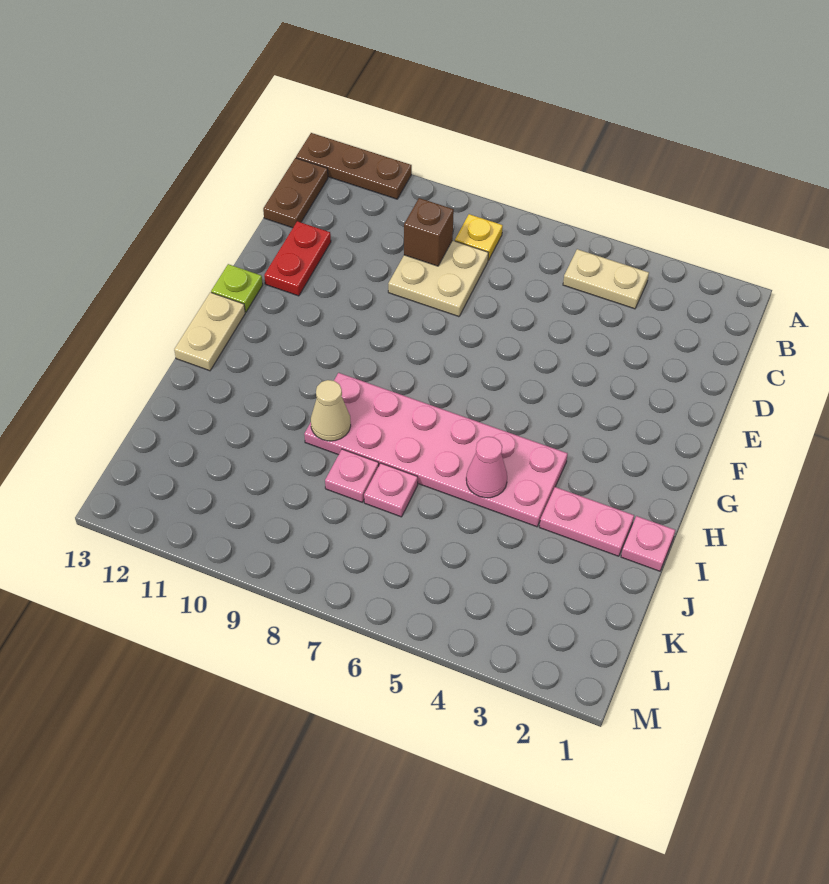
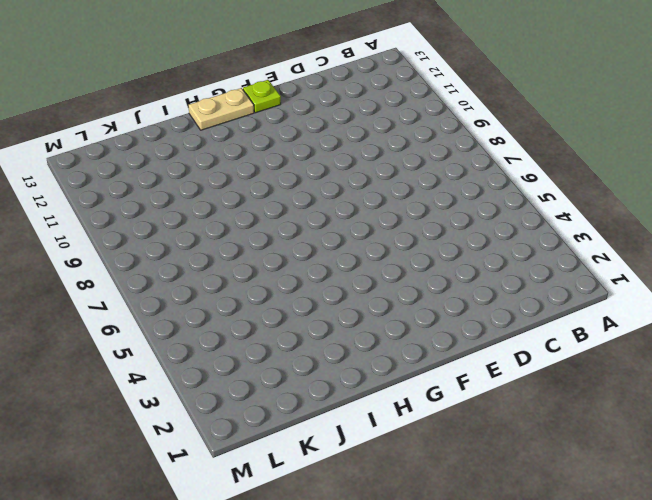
none -> brown 1x3 plate [296,133,412,199]
none -> tan 1x2 plate [563,249,649,309]
none -> yellow 1x1 plate [455,214,503,261]

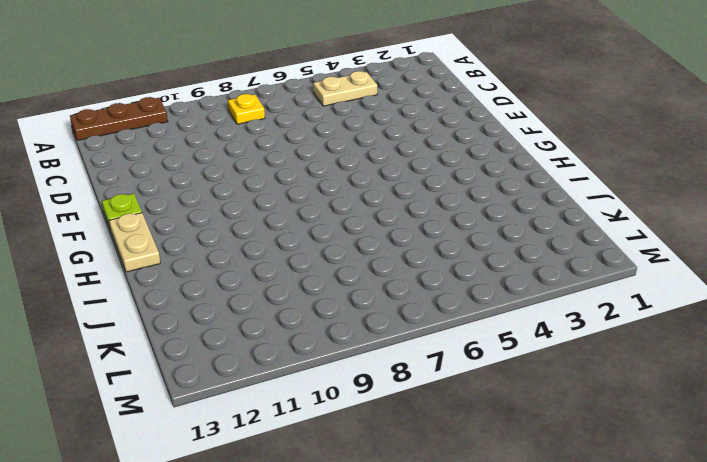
none -> brown 1x2 plate [263,158,328,228]
none -> tan 2x2 plate [388,240,488,317]
none -> red 1x2 plate [264,221,331,296]

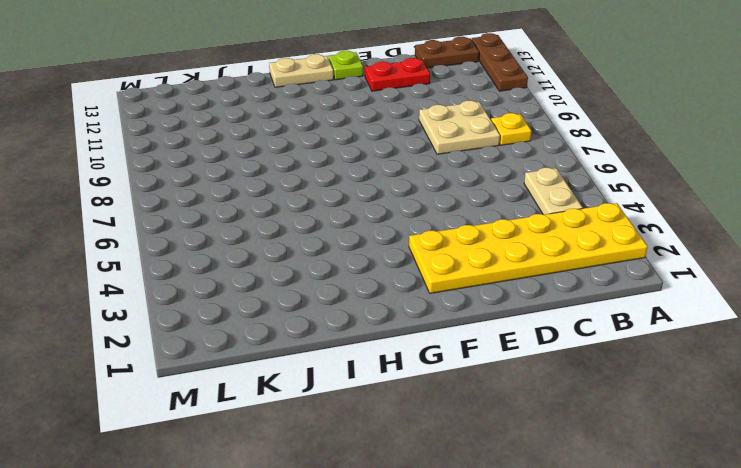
yellow 2x6 plate [409,203,648,293] -> none
none -> pink 2x6 plate [304,373,568,527]
none -> pink 1x1 plate [621,516,675,571]
none -> pink 1x2 plate [539,487,634,556]

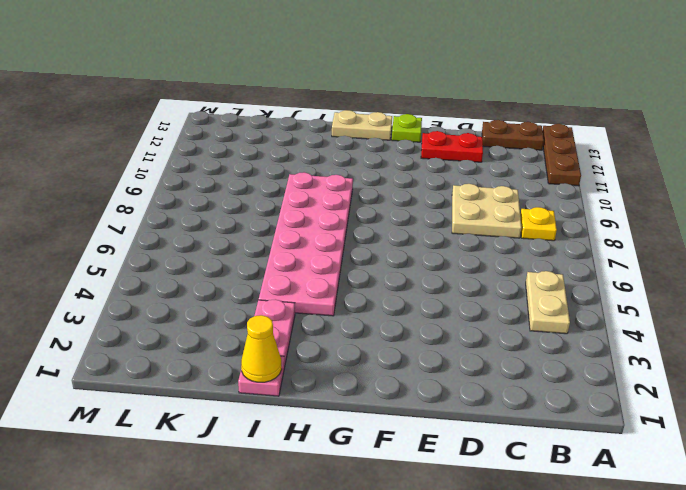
yellow 1x1 cone [241,315,282,382] -> none
none -> pink 1x1 plate [364,463,418,517]
none -> pink 1x1 plate [325,449,379,502]
none -> brown 1x1 brick [404,198,454,266]

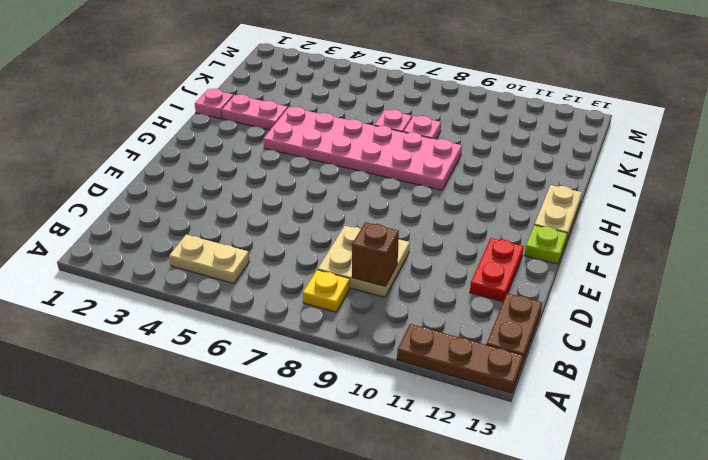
none -> pink 1x1 cone [466,437,507,498]
none -> tan 1x1 cone [311,380,351,441]

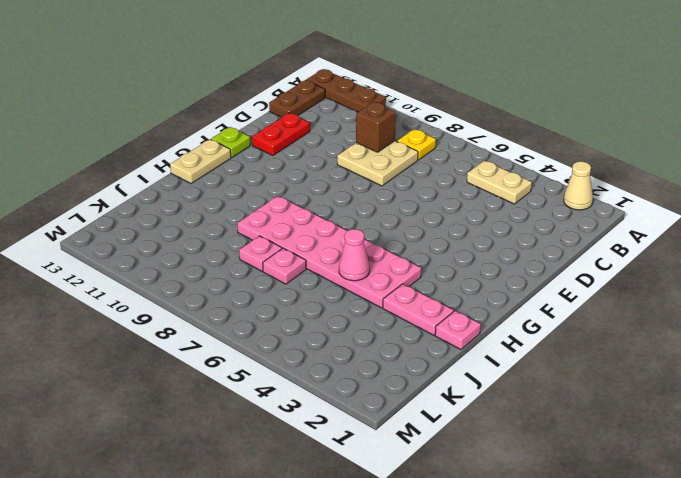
tan 1x1 cone [564,162,593,210] -> tan 1x1 cone moved to [311,380,351,441]

